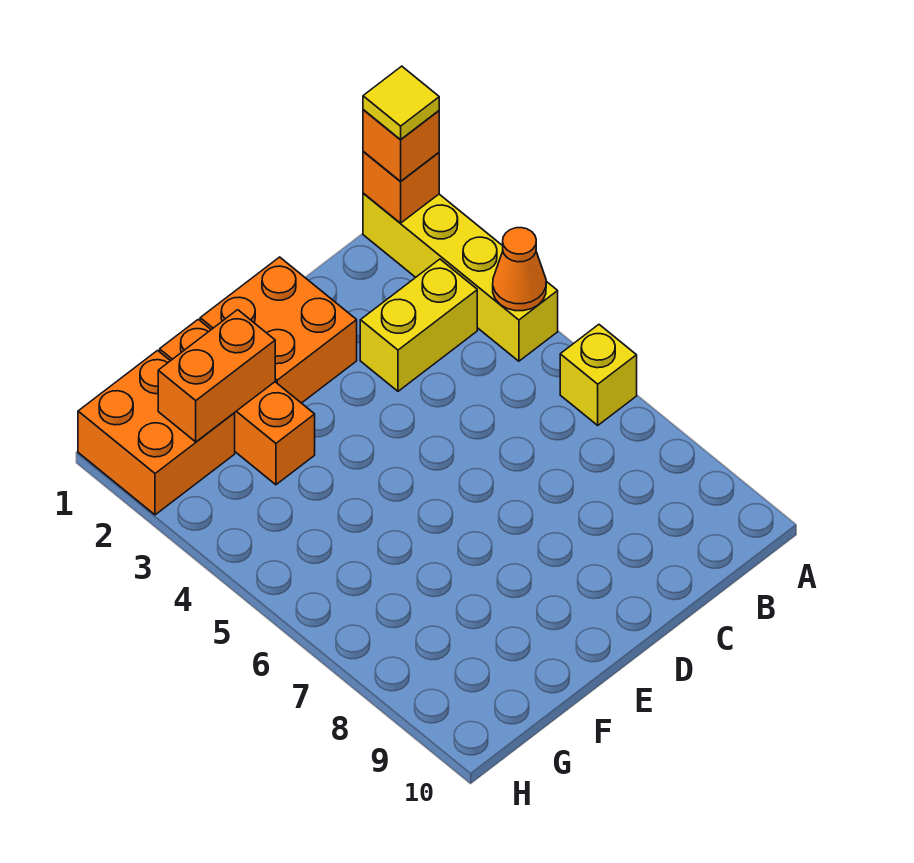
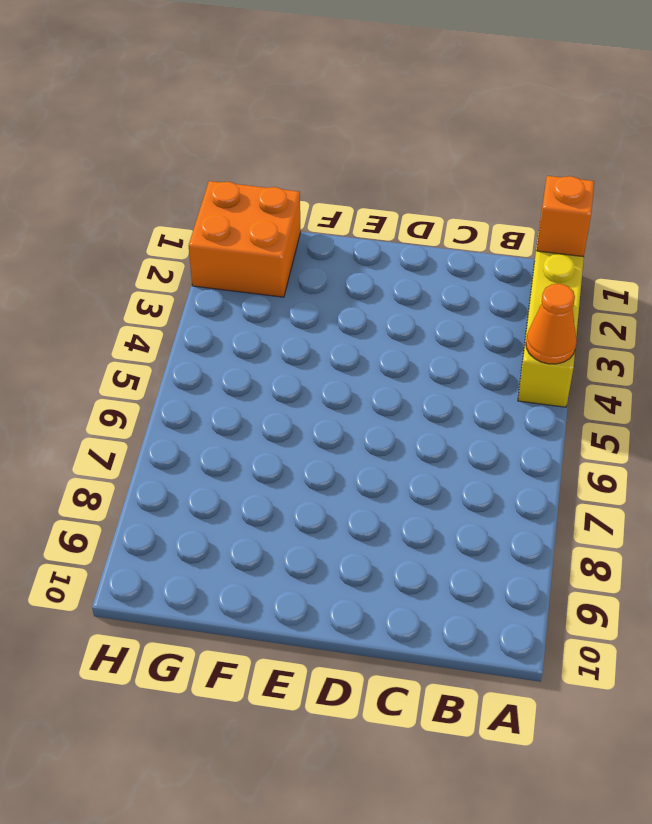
none -> yellow 1x1 brick [560,325,637,425]
none -> yellow 1x2 brick [360,259,477,391]

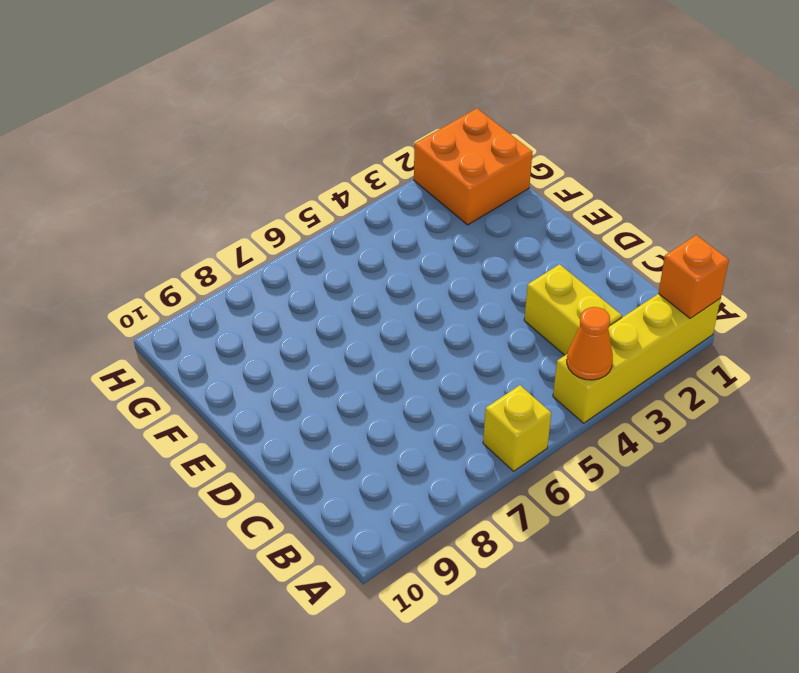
none -> orange 2x2 brick [200,257,357,403]
none -> orange 1x3 brick [160,319,315,485]

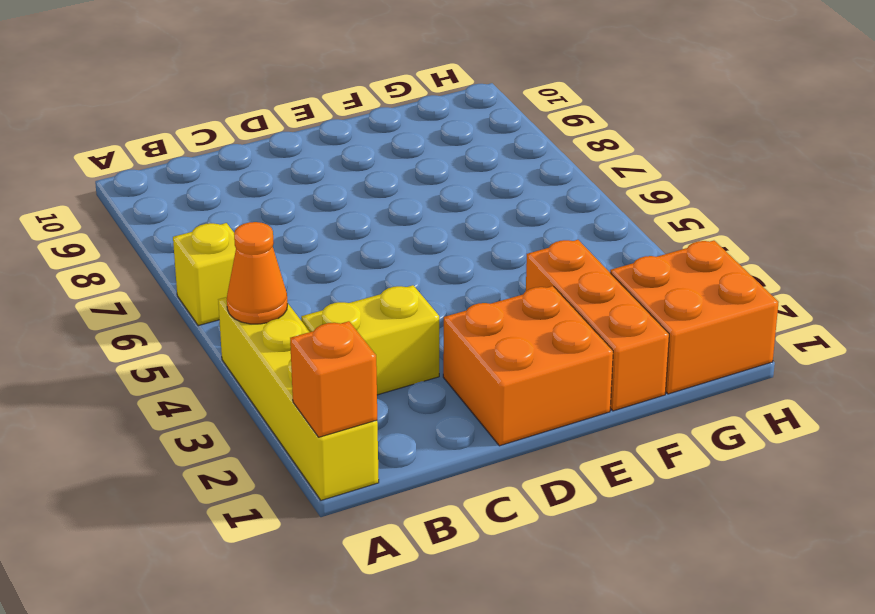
none -> orange 1x2 brick [158,310,275,442]
none -> orange 1x1 brick [363,110,439,182]

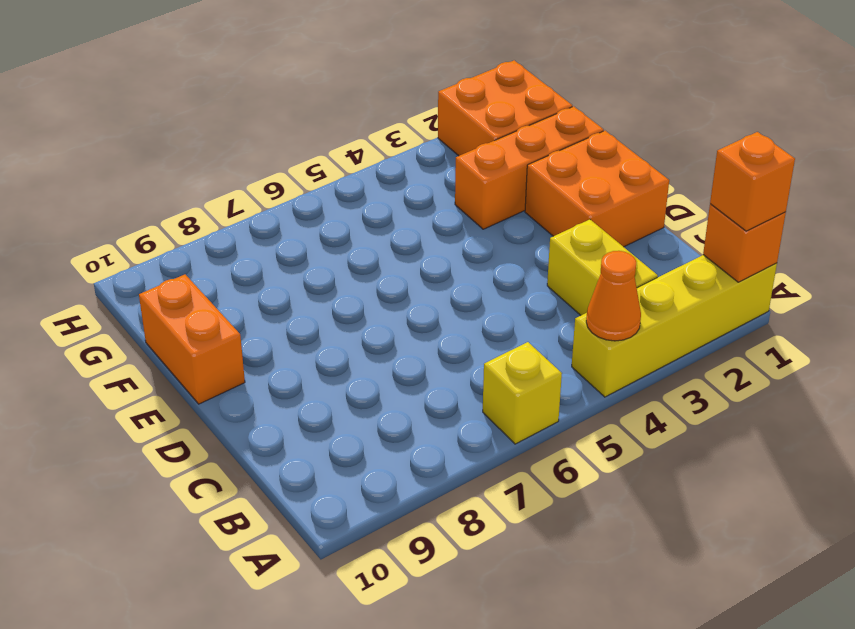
orange 1x2 brick [139,274,245,404] -> orange 1x2 brick moved to [158,310,275,442]
none -> yellow 1x1 tile [363,66,439,139]

